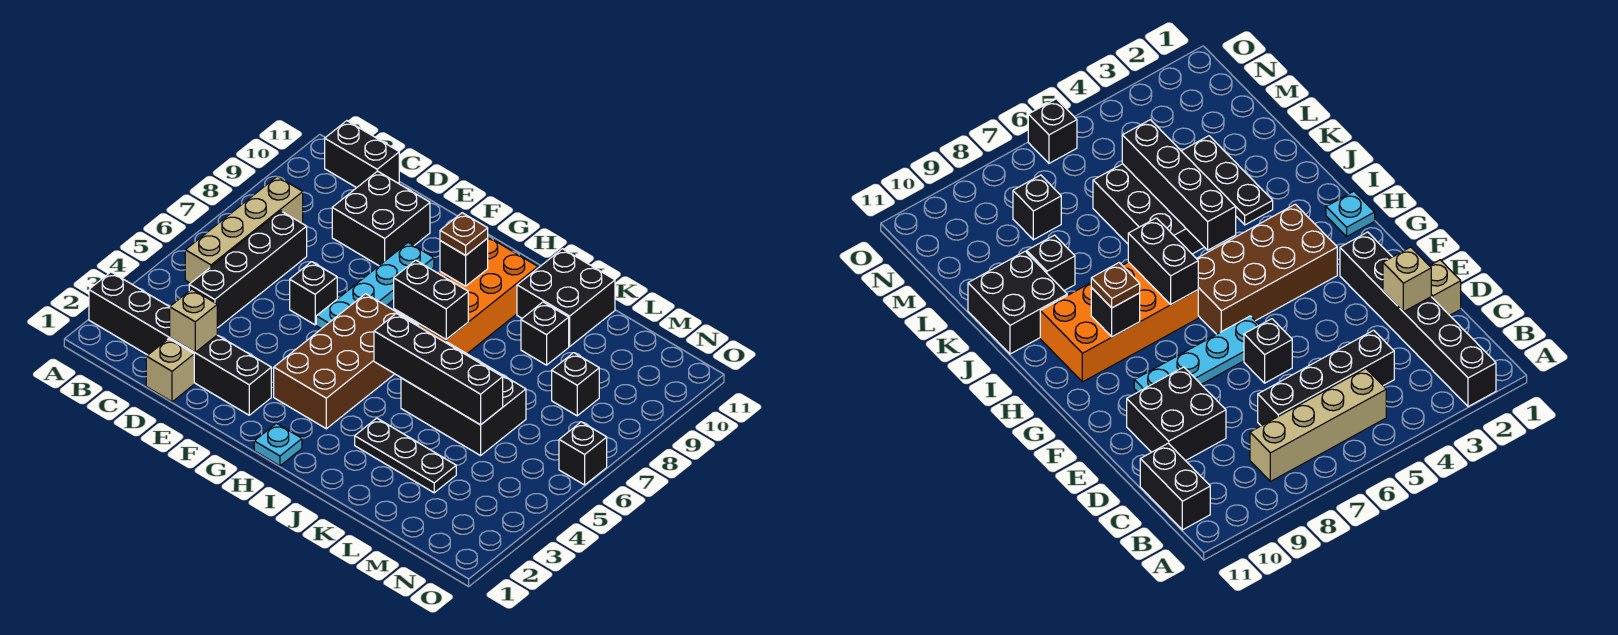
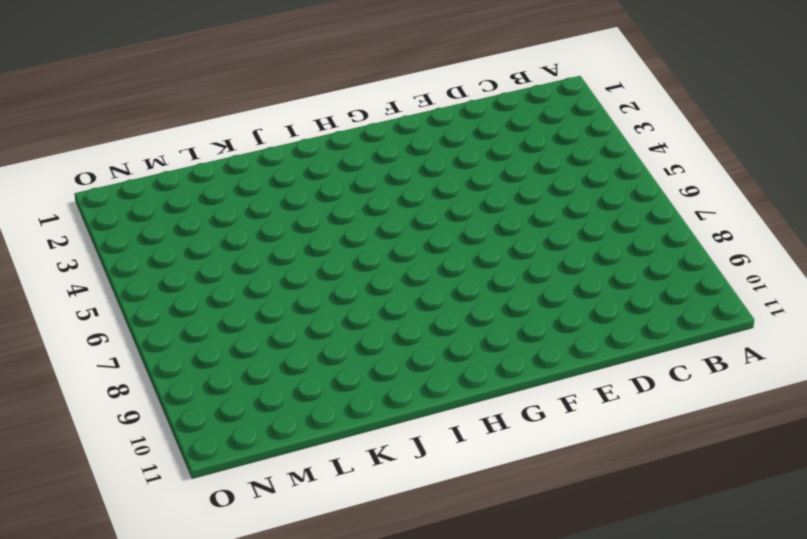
none -> black 1x6 brick [89,272,271,415]
none -> tan 1x4 brick [185,176,303,283]
none -> black 1x2 brick [325,121,399,188]

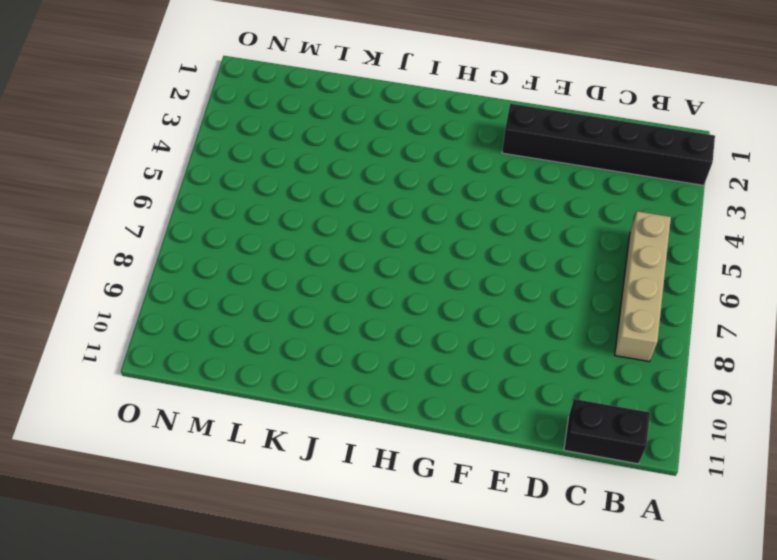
none -> black 1x4 brick [189,211,307,328]
none -> tan 1x1 brick [146,339,194,402]
none -> black 2x2 brick [332,171,430,266]

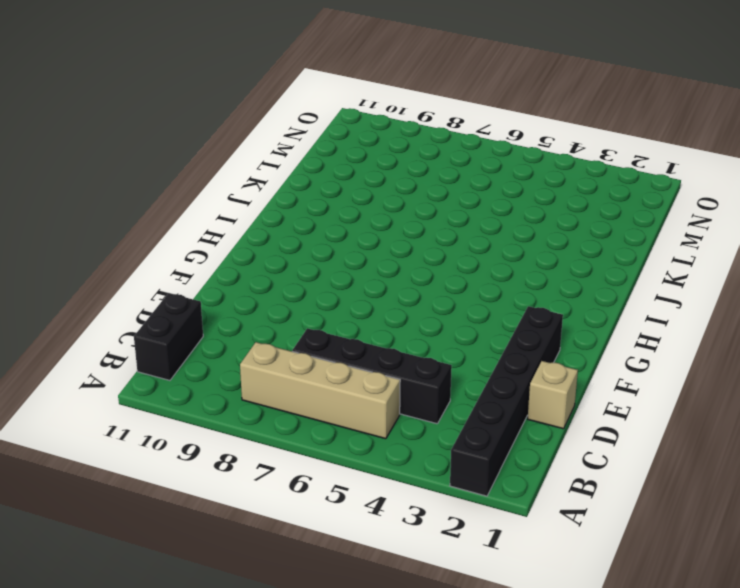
none -> black 2x2 brick [332,171,430,266]
none -> black 1x1 brick [290,262,337,325]
none -> cyan 1x4 plate [316,243,434,329]

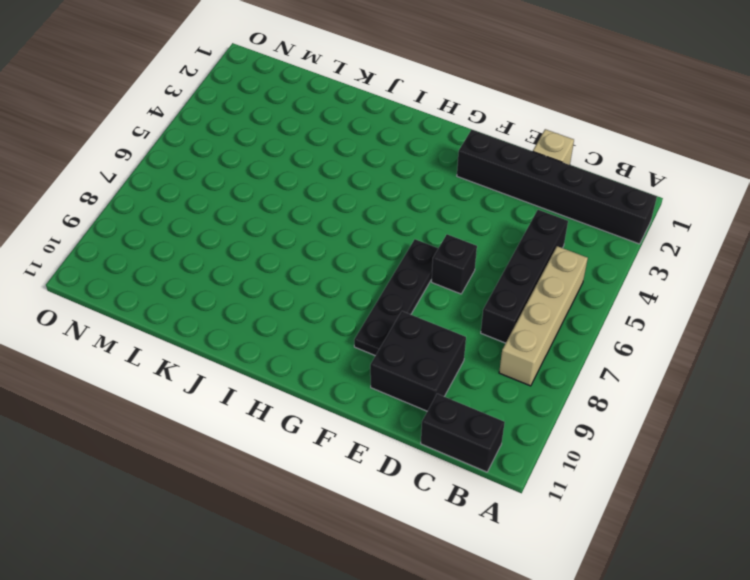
black 1x4 plate [354,239,438,356] -> cyan 1x4 plate [316,243,434,329]
none -> brown 2x4 brick [274,294,418,429]
none -> cyan 1x1 plate [254,423,302,466]
none -> orange 2x4 brick [394,237,538,354]

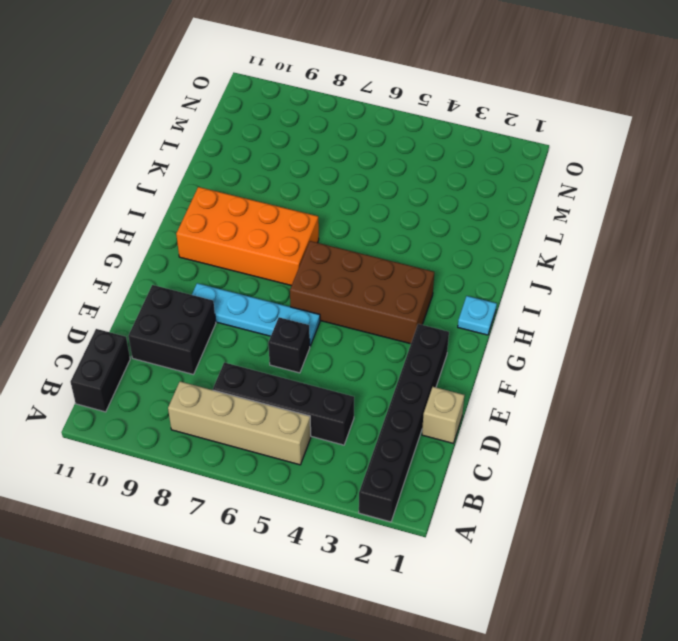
none -> black 1x3 plate [355,418,456,493]
none -> black 2x3 brick [401,342,526,456]
none -> black 2x2 brick [517,249,615,346]

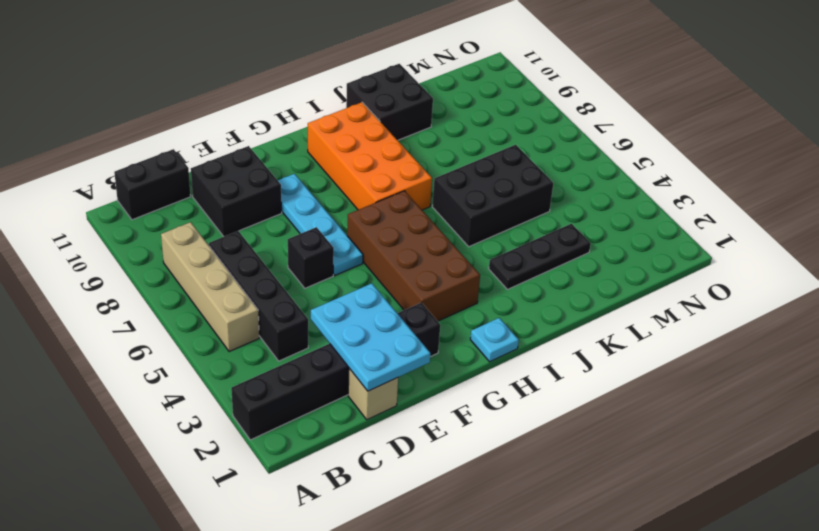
cyan 2x3 plate [311,283,430,391] -> tan 1x1 brick [170,289,217,352]
none -> black 1x1 brick [521,302,569,365]
none -> black 1x1 brick [552,353,599,416]
none -> black 1x1 brick [559,422,607,485]

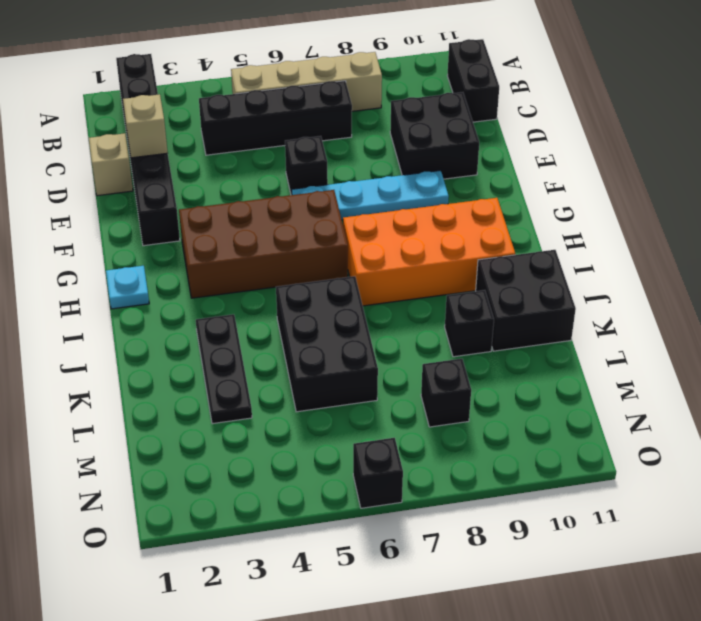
none -> black 1x2 brick [394,260,468,339]
none -> black 1x1 brick [440,238,488,286]
none -> black 1x4 brick [374,313,503,425]

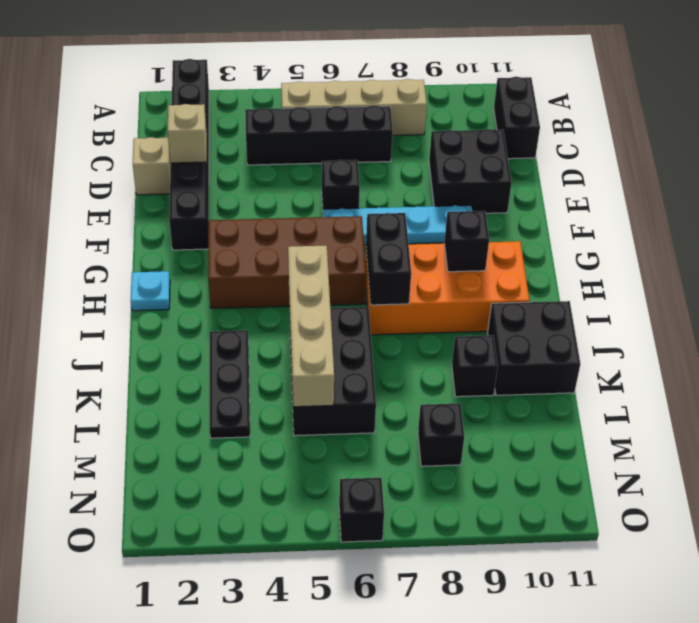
tan 1x4 brick [288,246,334,407] -> black 1x4 brick [374,313,503,425]
none -> brown 1x1 plate [440,213,488,255]

